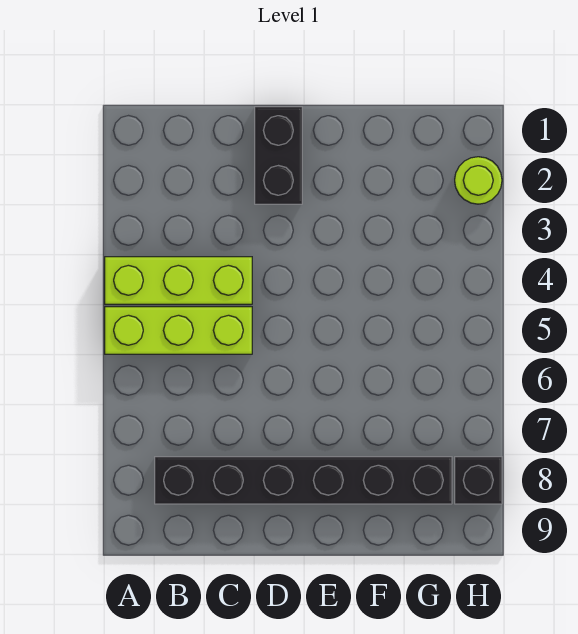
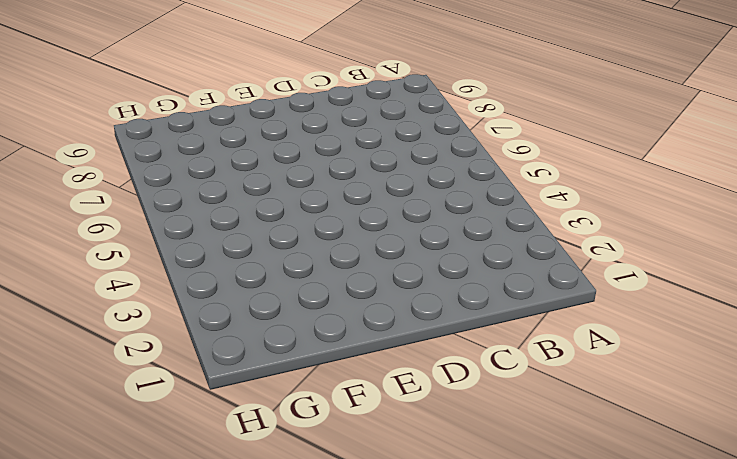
none -> lime 1x3 brick [105,257,252,304]
none -> lime 1x3 brick [105,307,252,354]

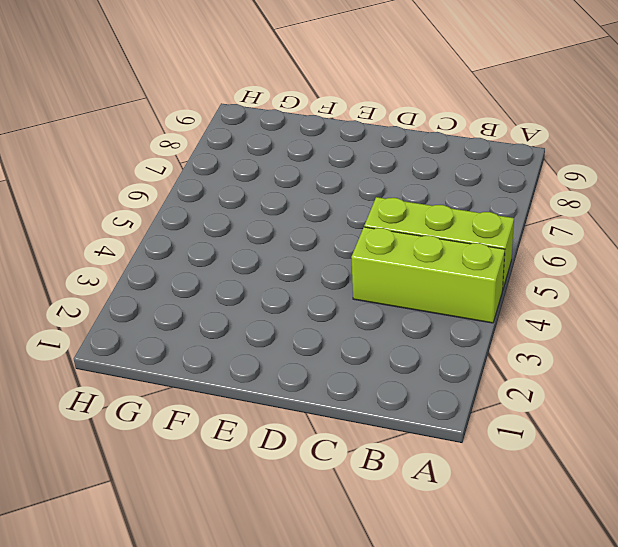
none -> black 1x6 brick [155,457,452,504]
none -> black 1x2 brick [255,107,302,204]

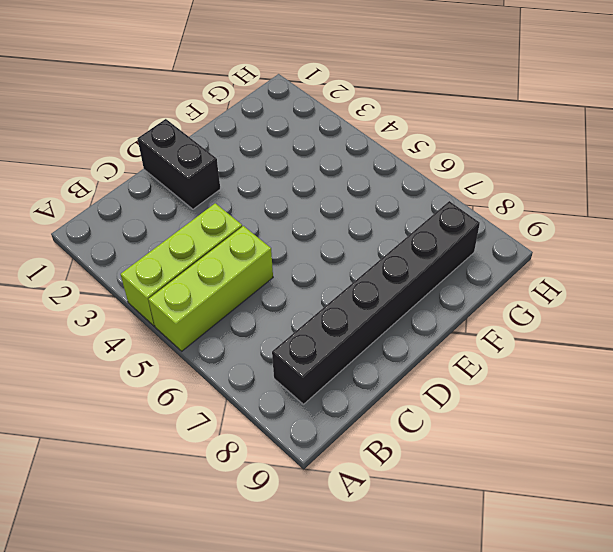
none -> lime 1x1 round brick [455,157,502,204]
none -> black 1x1 brick [455,457,502,504]

